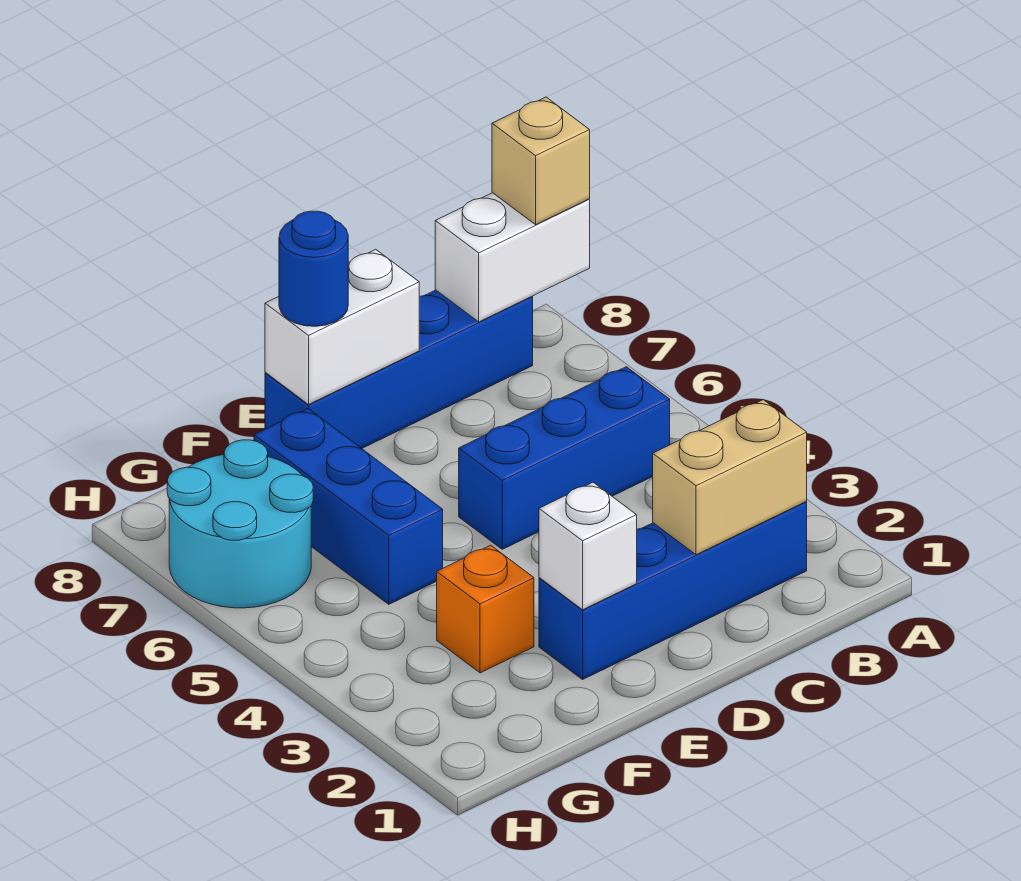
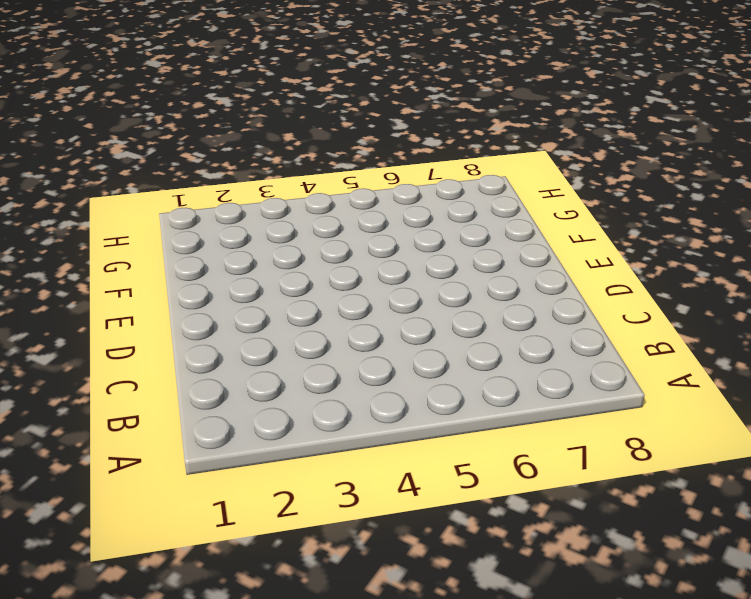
none -> blue 1x4 brick [539,502,807,679]
none -> blue 1x3 brick [459,367,670,549]
none -> blue 1x4 brick [265,290,533,448]

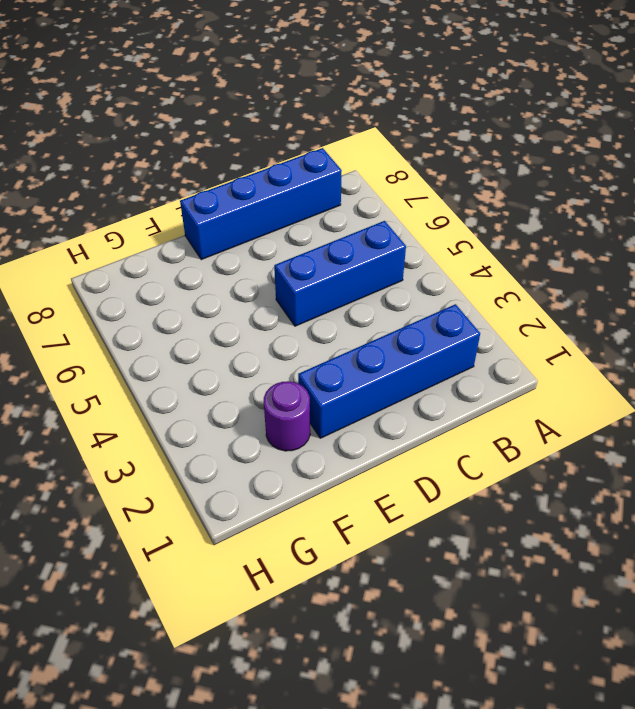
purple 1x1 round brick [264,381,310,451] -> none
none -> orange 1x1 brick [437,545,534,673]
none -> blue 1x3 brick [254,409,443,604]
none -> cyan 2x2 round brick [167,440,313,608]

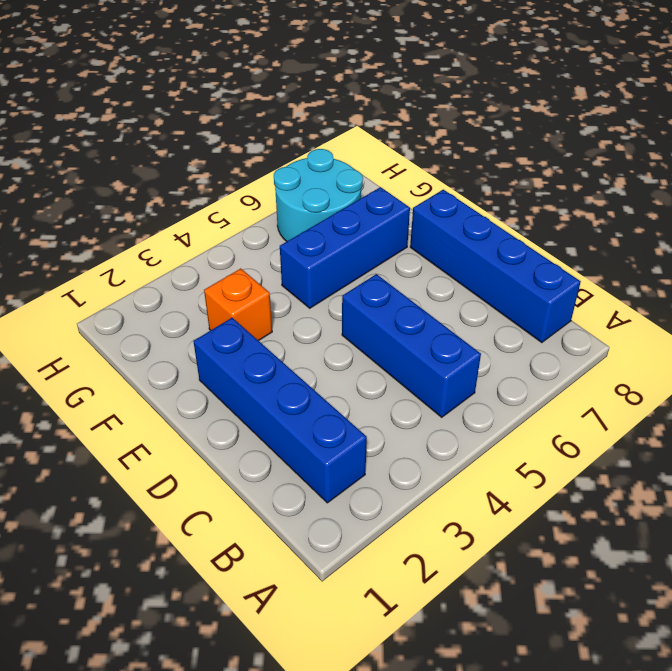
none -> white 1x2 brick [435,193,590,322]
none -> tan 1x2 brick [653,400,807,555]
none -> white 1x2 brick [265,249,419,404]

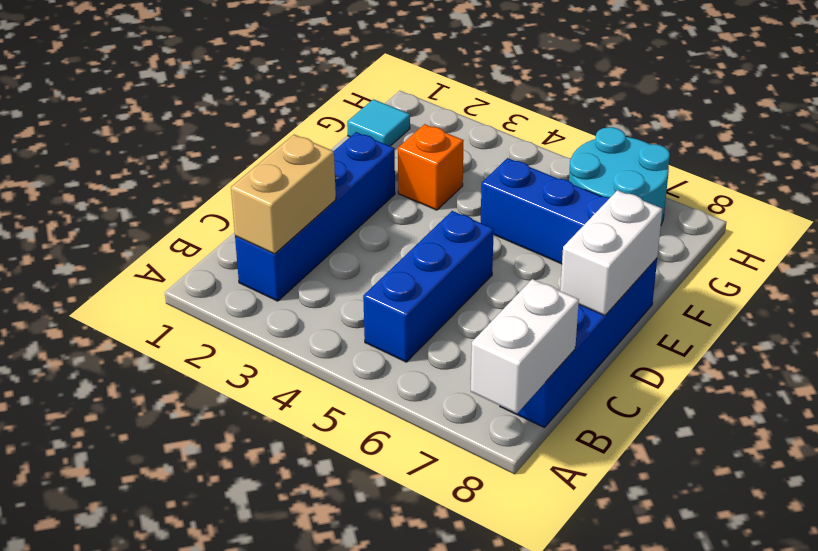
cyan 1x1 tile [347,99,410,146] -> none
none -> white 1x1 brick [539,482,637,610]
none -> tan 1x1 brick [492,97,590,225]
none -> blue 1x1 round brick [279,211,348,326]

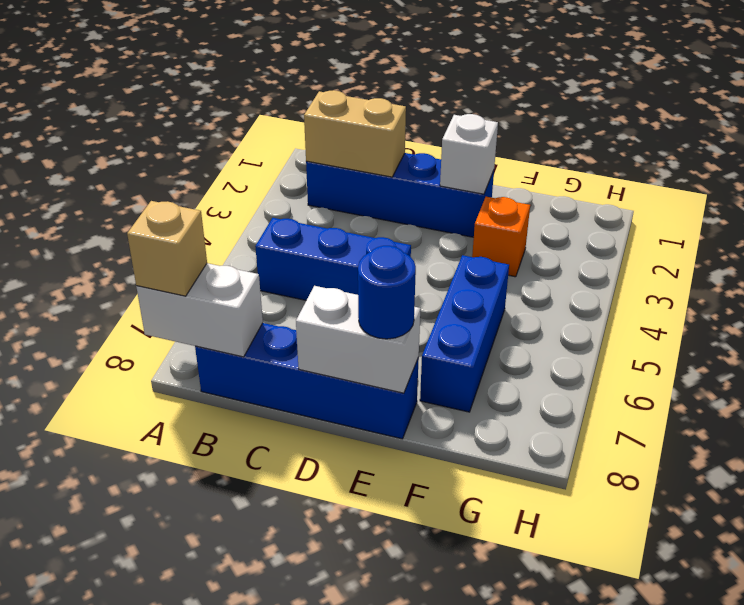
none -> cyan 2x2 round brick [167,440,313,608]

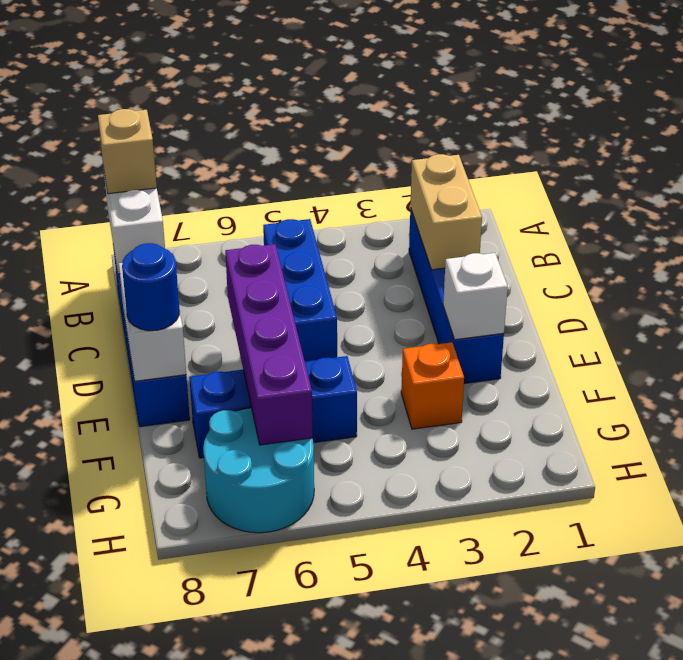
purple 1x4 brick [225,244,313,445] -> none

